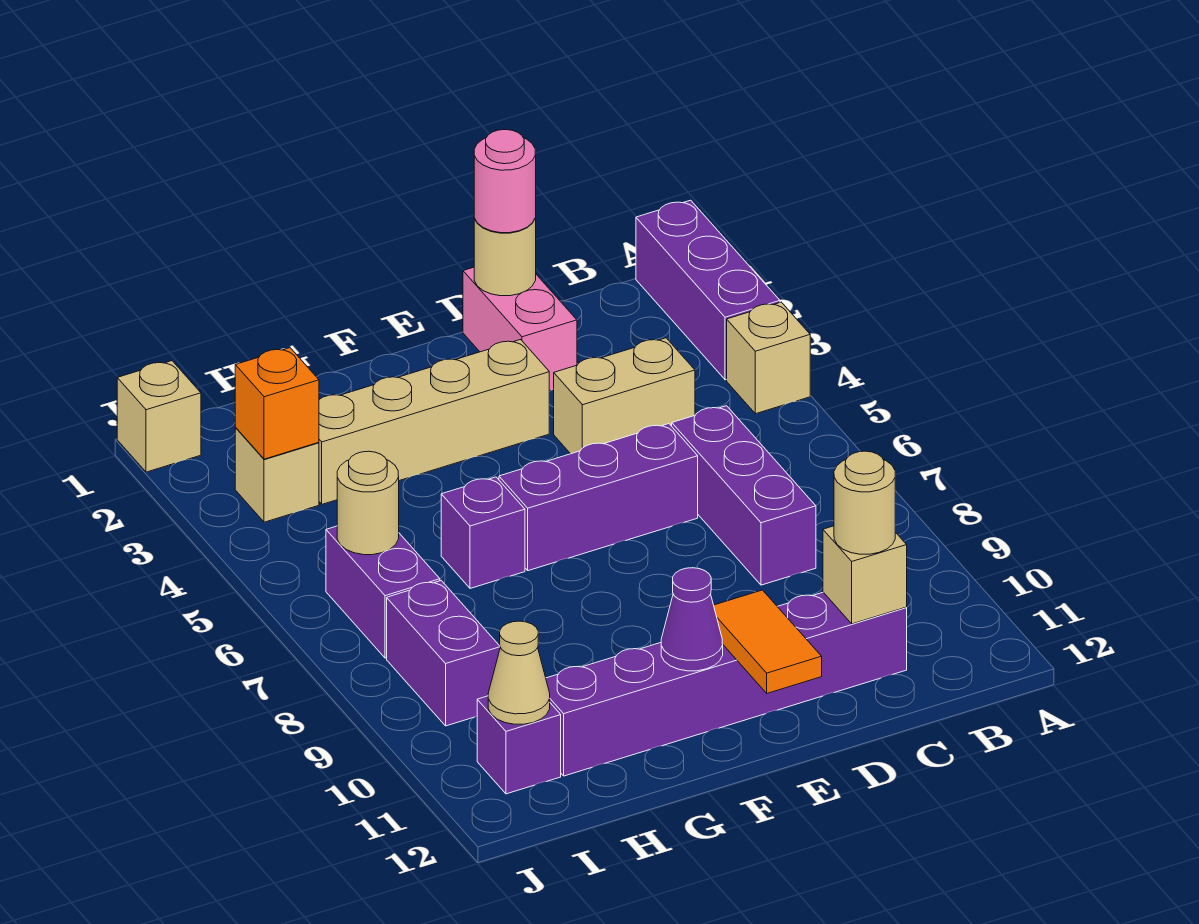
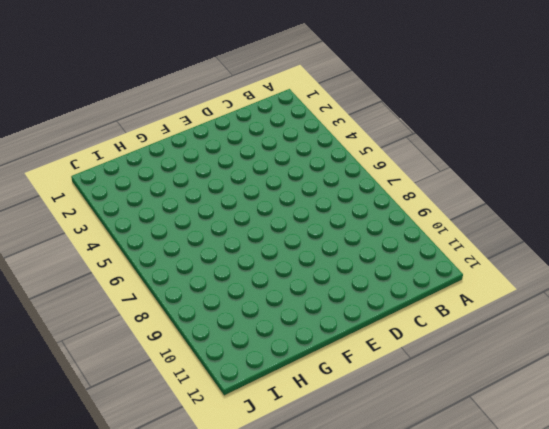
none -> purple 1x3 brick [636,200,780,380]
none -> tan 1x1 brick [727,302,810,414]
none -> tan 1x2 brick [554,338,695,454]

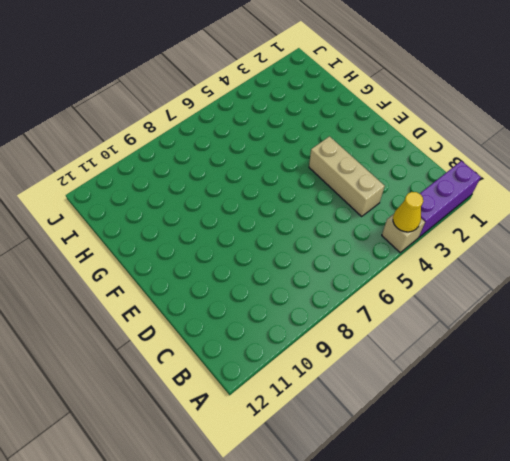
yellow 1x1 cone [393,192,423,232] -> none
tan 1x3 brick [309,136,385,216] -> tan 1x2 brick [554,338,695,454]
none -> purple 1x3 brick [672,406,816,585]
none -> purple 1x6 brick [546,592,907,776]
none -> pink 1x2 brick [463,267,577,391]

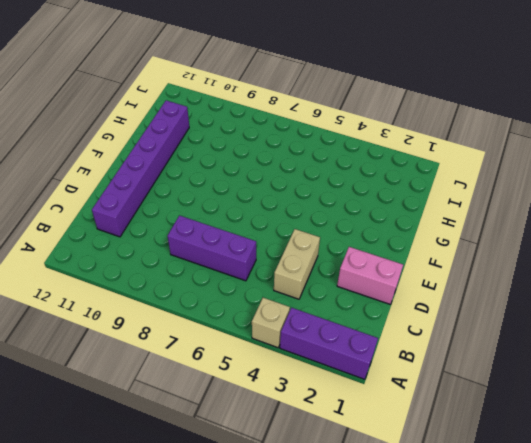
none -> purple 1x3 brick [499,424,698,571]
none -> tan 1x4 brick [319,340,549,504]
none -> purple 1x1 brick [441,477,525,588]

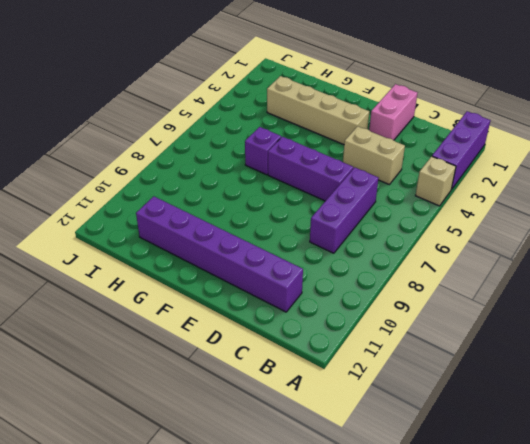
none -> tan 1x1 brick [235,428,319,522]
none -> purple 1x2 brick [326,526,440,658]
none -> purple 1x2 brick [387,581,500,726]

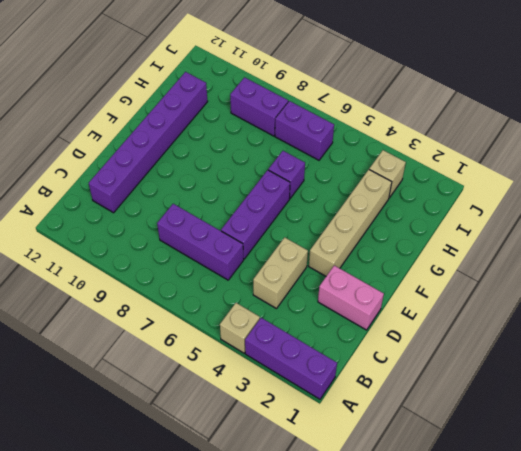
none -> purple 1x1 brick [477,696,561,794]
none -> tan 1x1 brick [117,361,201,472]
none -> tan 1x1 brick [823,526,907,624]

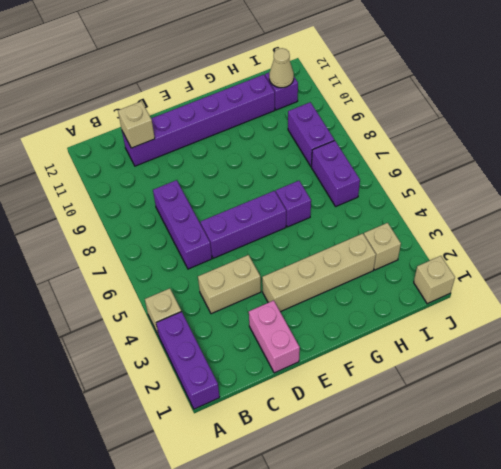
none -> tan 1x1 round brick [474,218,536,296]
none -> orange 1x2 tile [714,590,822,693]
none -> purple 1x1 cone [661,568,723,671]

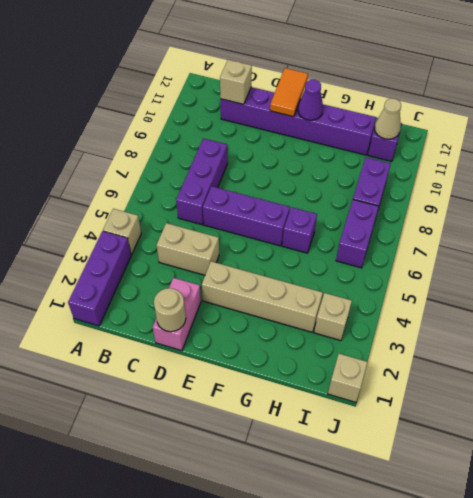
none -> orange 1x1 brick [235,348,319,459]
none -> tan 1x1 round brick [337,451,399,555]
none -> tan 1x1 round brick [834,451,895,554]

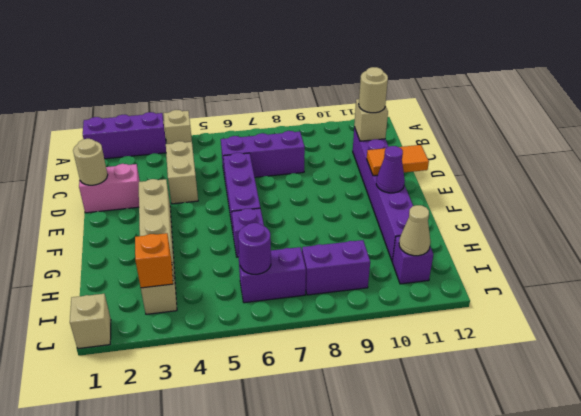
purple 1x1 round brick [238,223,271,274] -> tan 1x1 round brick [337,451,399,555]
none -> pink 1x1 round brick [474,130,536,233]

